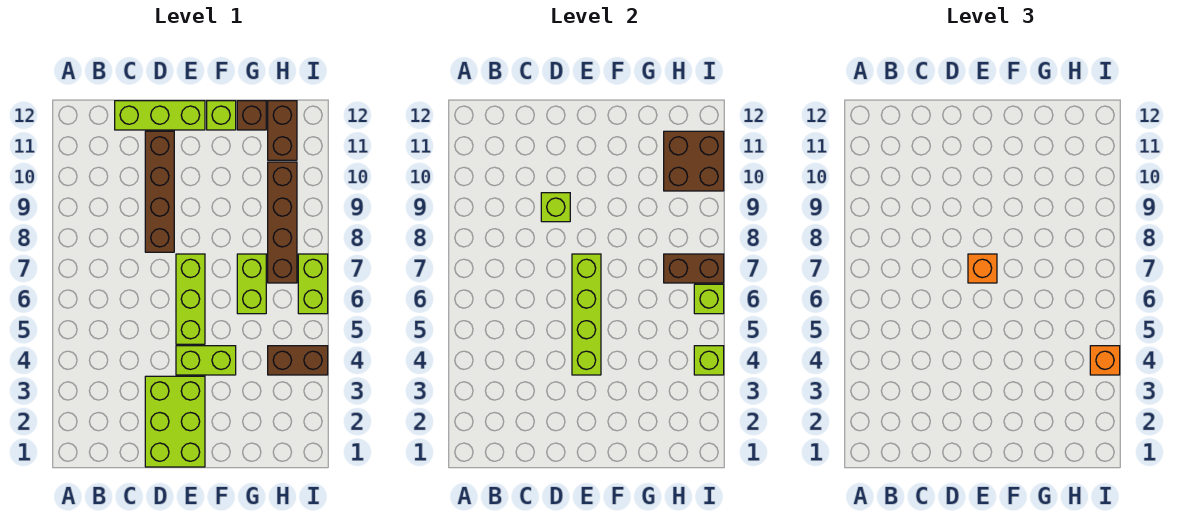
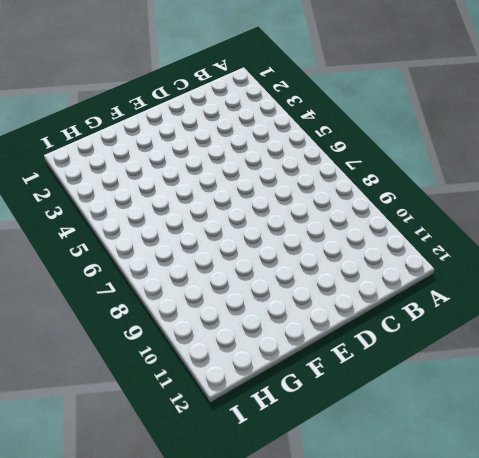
none -> lime 1x3 brick [115,101,205,130]
none -> lime 2x3 brick [145,376,205,467]
none -> brown 1x4 brick [145,131,174,252]

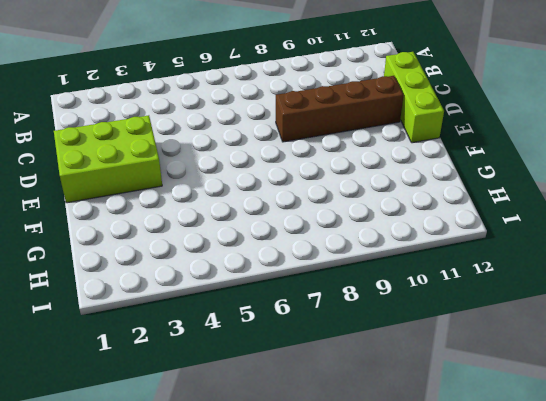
none -> lime 1x2 brick [176,346,236,375]
none -> lime 1x3 brick [176,254,205,344]
none -> lime 1x1 brick [207,101,236,130]

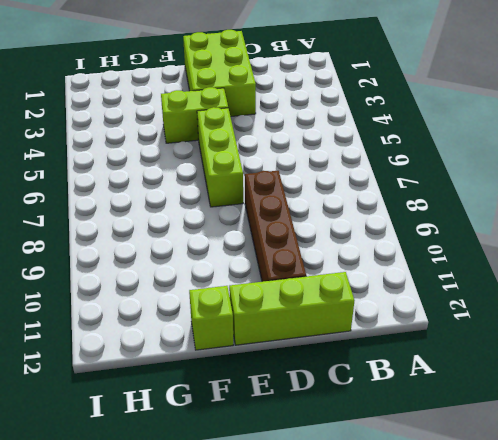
none -> lime 1x2 brick [237,254,266,314]
none -> brown 1x1 brick [237,101,266,130]
none -> brown 1x2 brick [268,346,328,375]

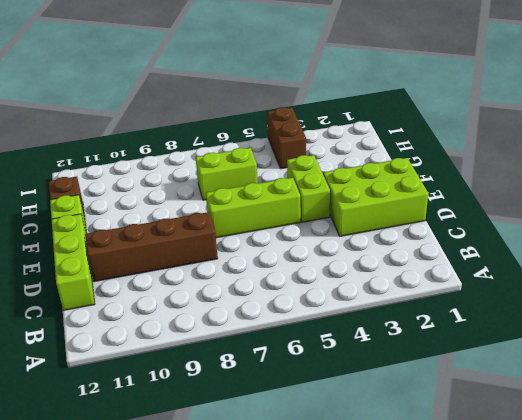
none -> brown 1x4 brick [268,162,297,283]
none -> brown 1x2 brick [268,101,297,160]
none -> lime 1x2 brick [298,254,328,314]

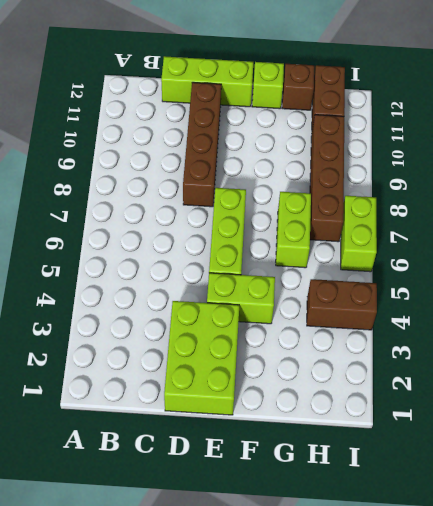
none -> lime 1x1 brick [541,193,570,222]
none -> lime 1x4 brick [572,254,601,375]
none -> brown 1x2 brick [664,254,724,283]

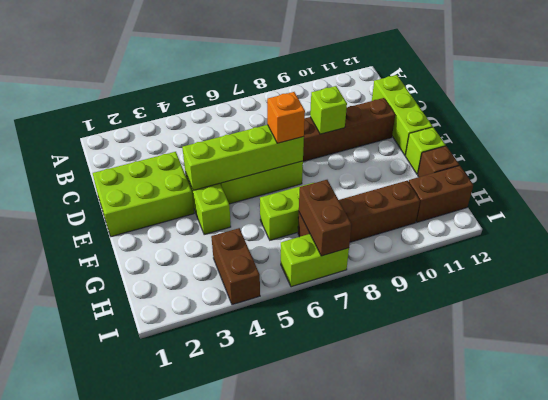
none -> brown 2x2 brick [664,131,724,191]
none -> lime 1x1 brick [694,346,724,375]
none -> lime 1x1 brick [694,284,724,314]

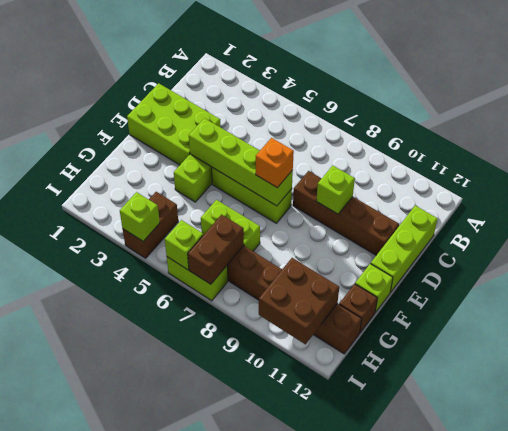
none -> orange 1x1 brick [1090,346,1120,375]

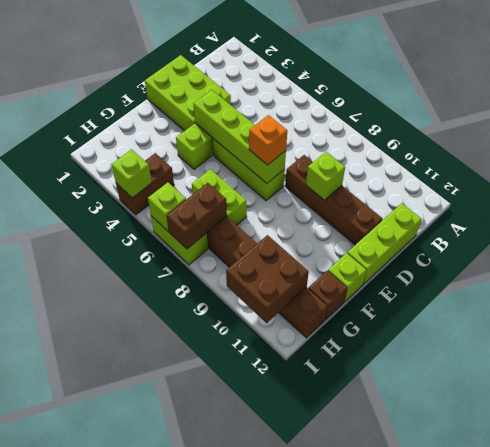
none -> orange 1x1 brick [1090,346,1120,375]

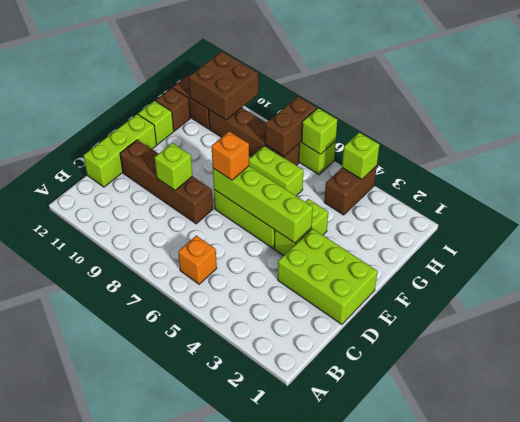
orange 1x1 brick [178,236,217,284] -> orange 1x1 brick moved to [1090,346,1120,375]

